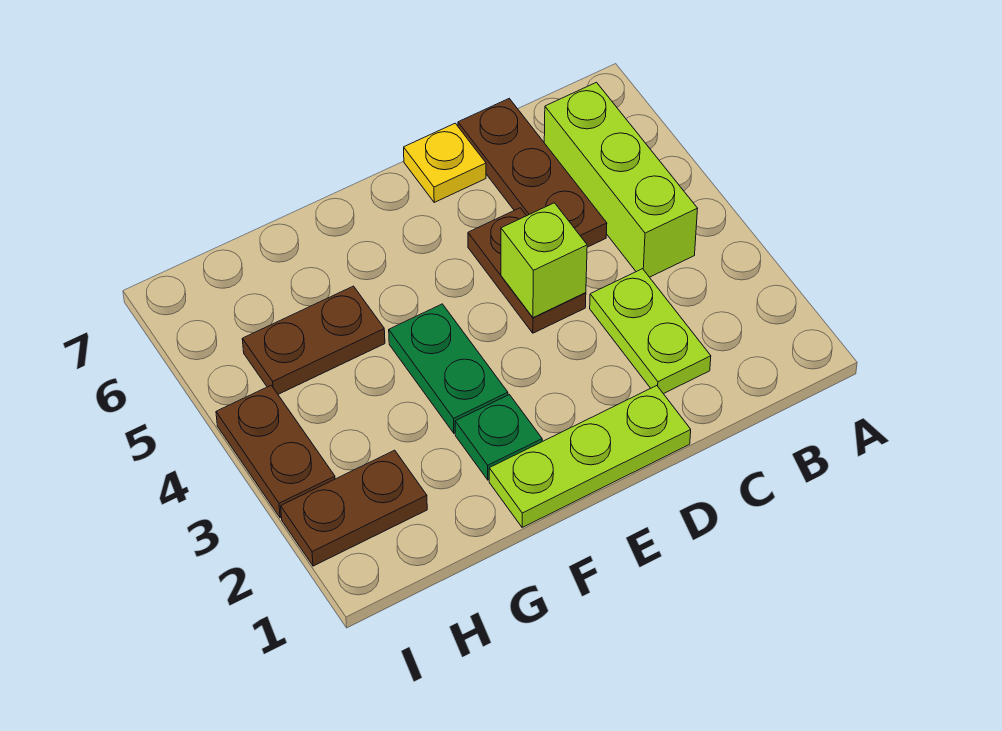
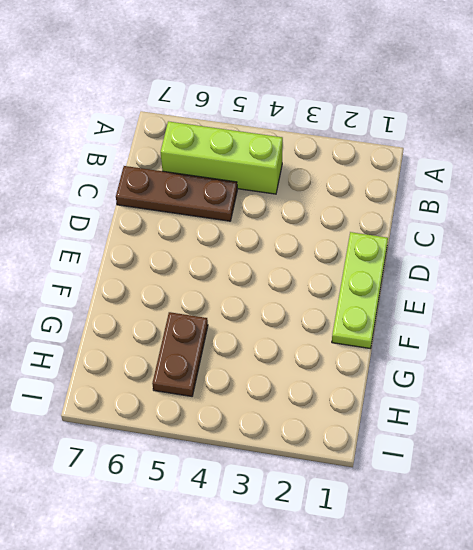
none -> lime 1x2 plate [590,269,711,394]
none -> brown 1x2 plate [468,208,586,333]
none -> yellow 1x1 plate [404,123,486,202]

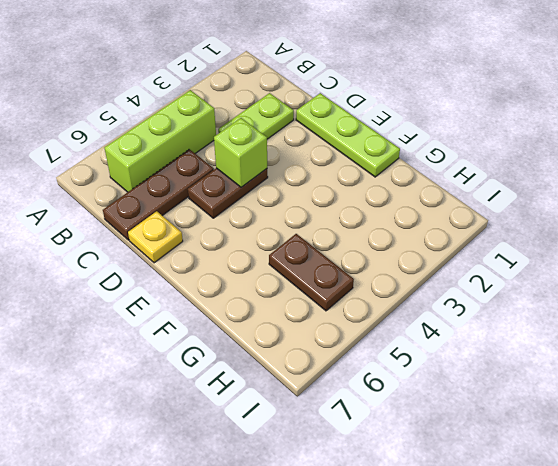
none -> green 1x1 plate [455,395,542,480]
none -> green 1x2 plate [389,304,508,433]
none -> brown 1x2 plate [281,450,427,566]

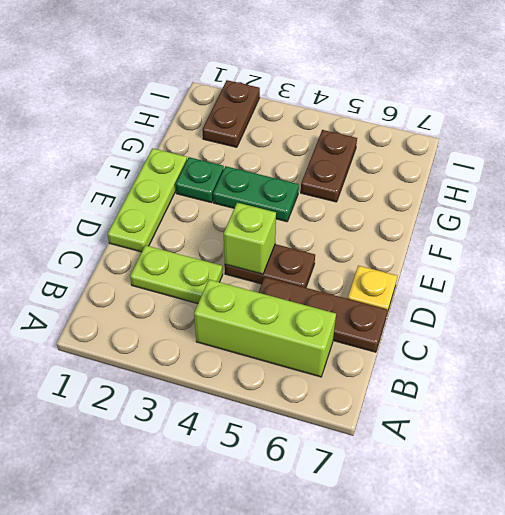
none -> brown 1x2 plate [216,385,335,518]

